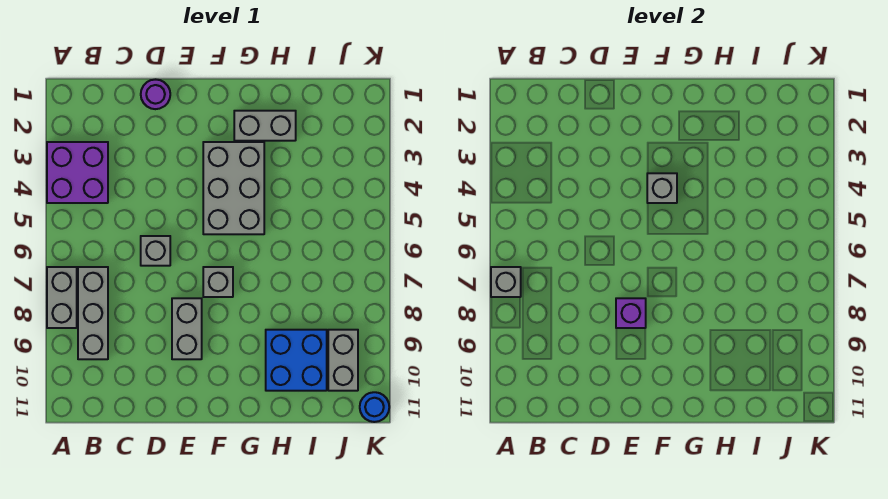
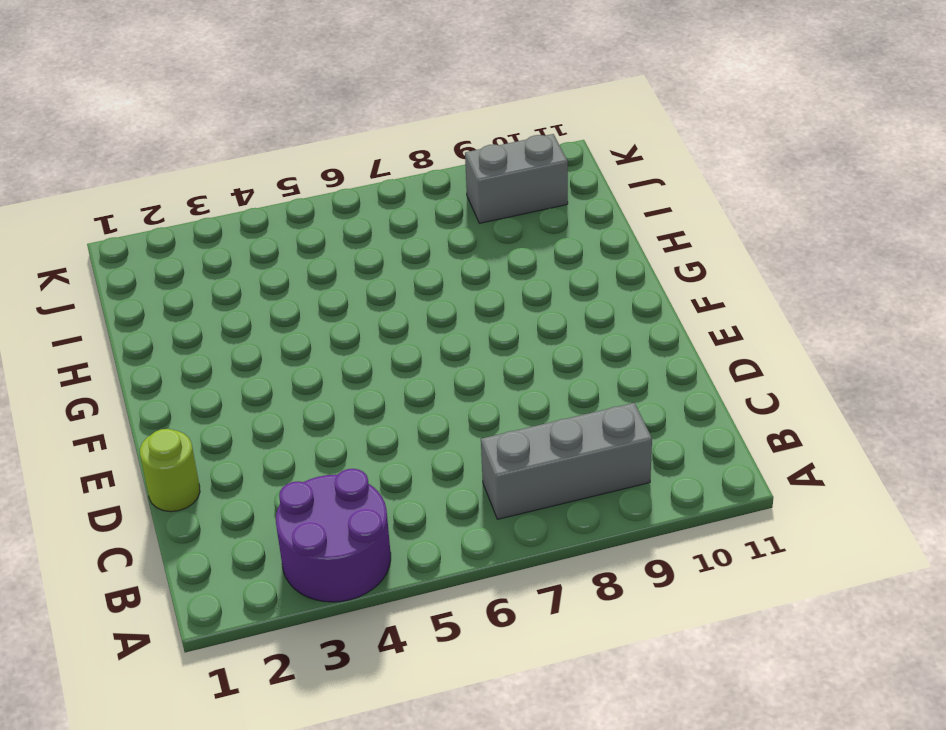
purple 2x2 round brick [276,469,391,602] -> purple 2x2 brick [47,142,108,203]
lime 1x1 round brick [140,429,200,512] -> purple 1x1 round brick [141,80,170,109]
none -> grey 1x2 brick [47,267,77,328]
none -> grey 1x1 brick [141,236,170,266]
none -> grey 1x2 brick [172,298,202,359]

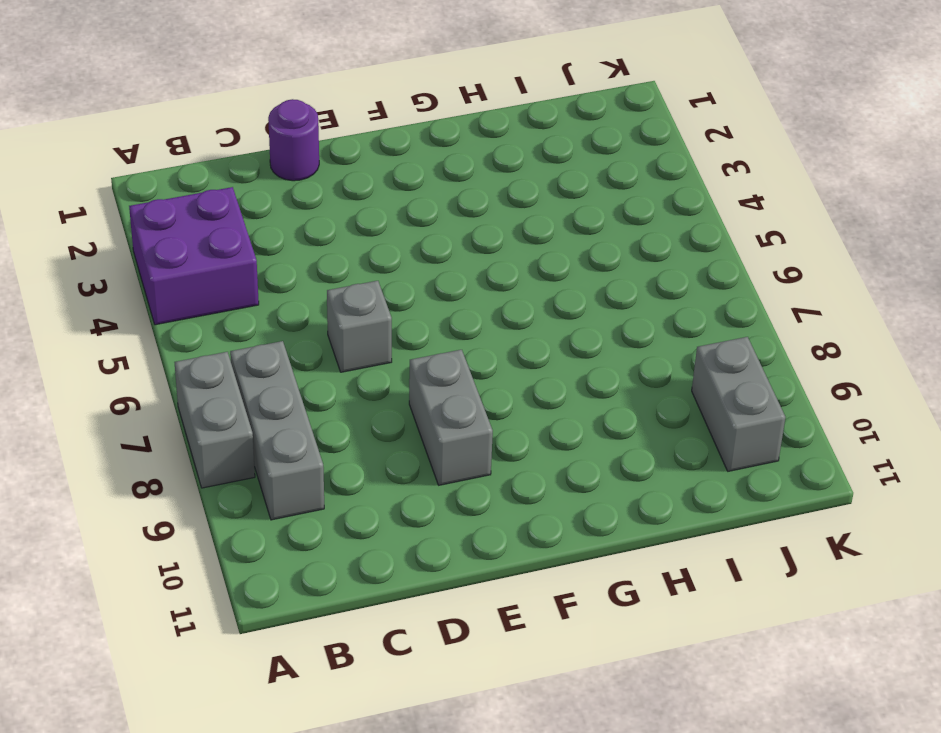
none -> grey 2x3 brick [203,142,264,234]
none -> grey 1x1 brick [203,267,233,297]
none -> grey 1x2 brick [234,111,296,141]

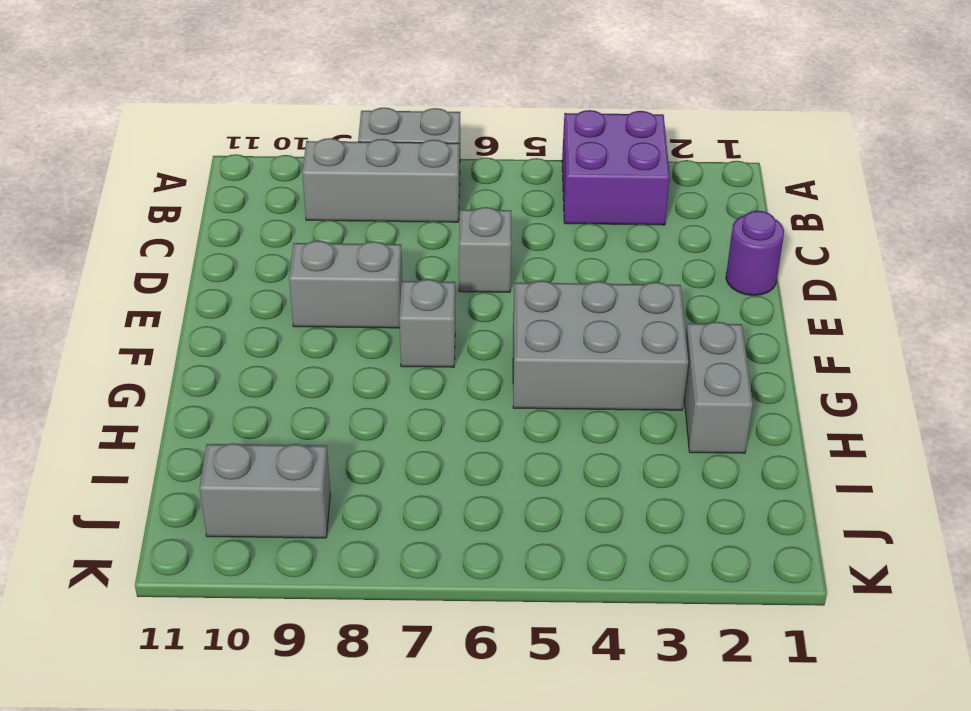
none -> blue 2x2 brick [266,330,327,391]
none -> blue 1x1 round brick [360,392,389,422]
none -> grey 1x1 brick [491,267,521,297]

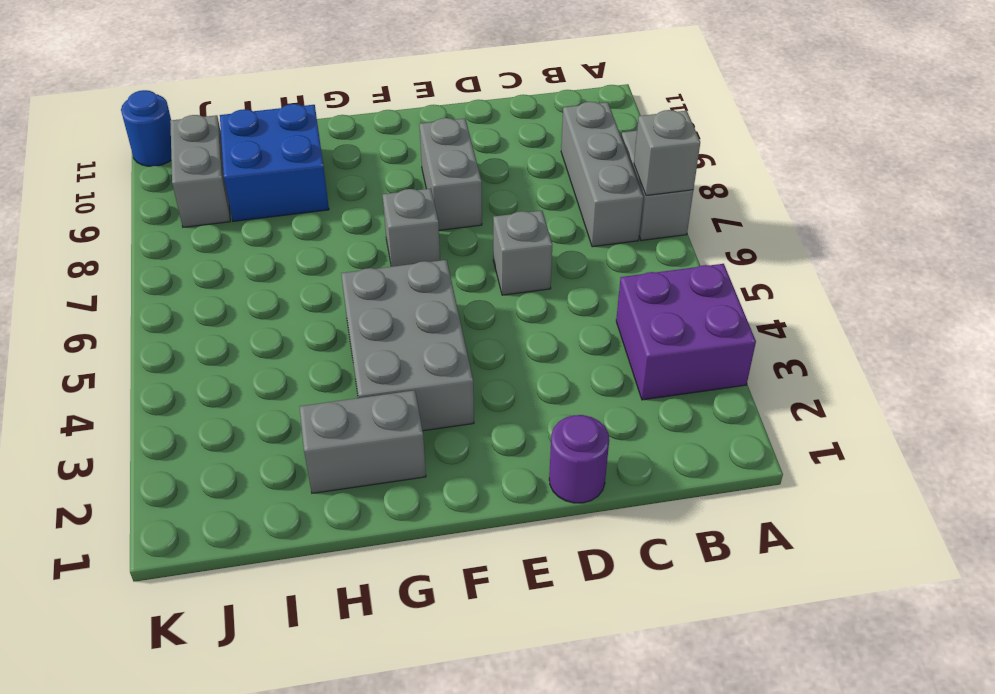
none -> purple 1x1 brick [616,298,646,328]
none -> grey 1x1 brick [647,173,677,203]

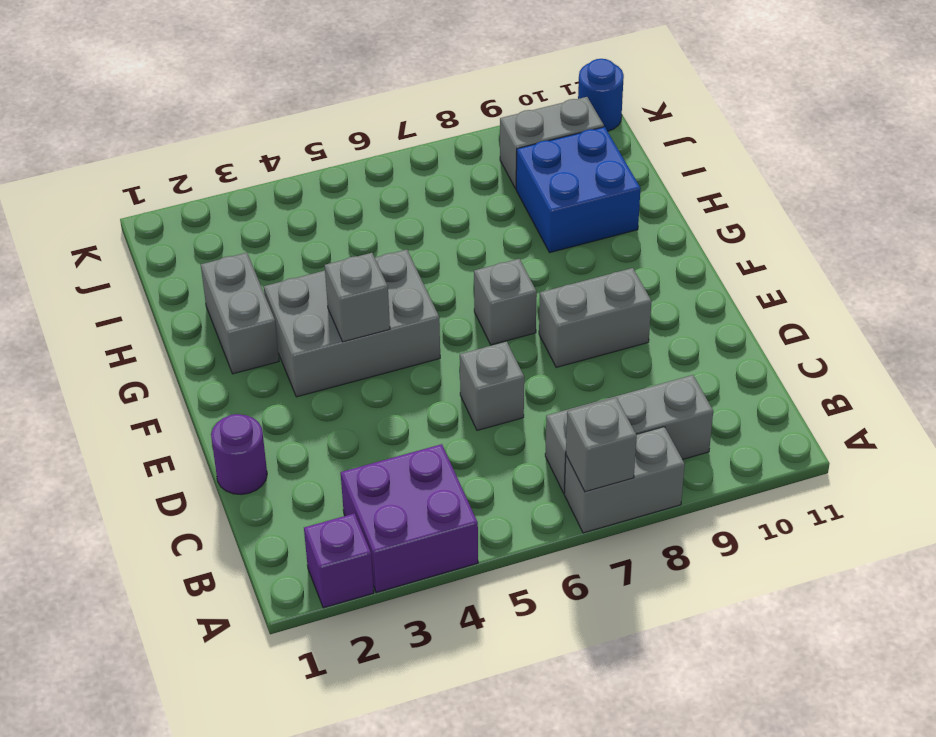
purple 1x1 brick [304,513,374,608] -> purple 1x1 brick moved to [616,298,646,328]

